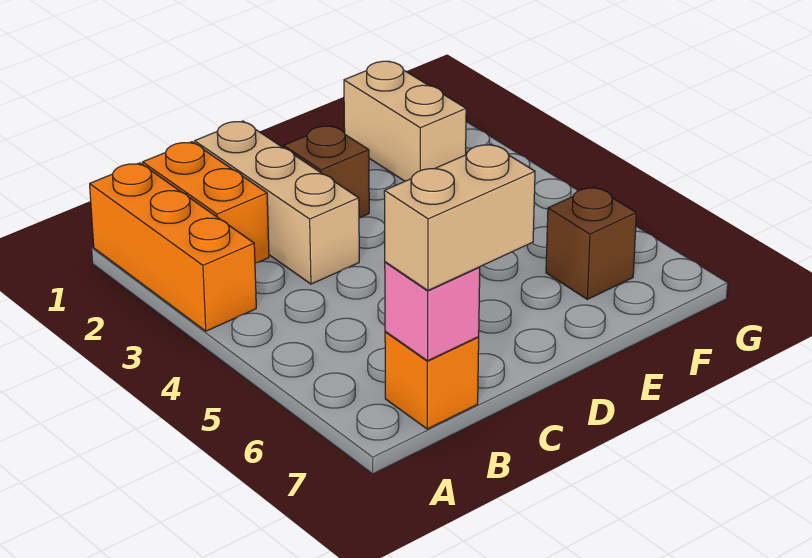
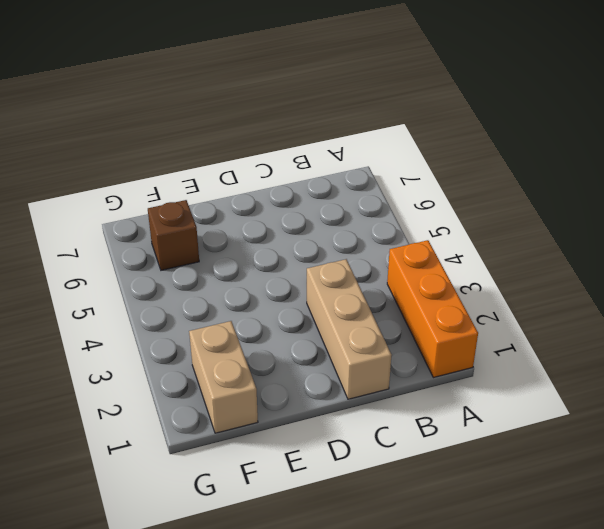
none -> orange 1x2 brick [143,142,269,263]
none -> orange 1x1 brick [385,332,479,429]

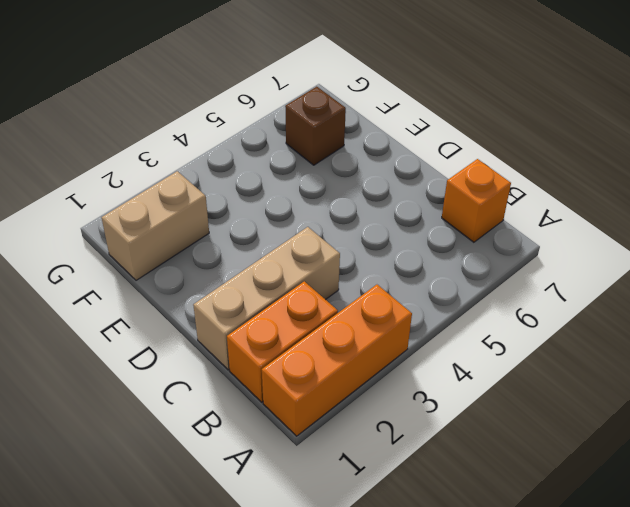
none -> brown 1x1 brick [284,126,369,218]
none -> pink 1x1 brick [385,262,480,361]

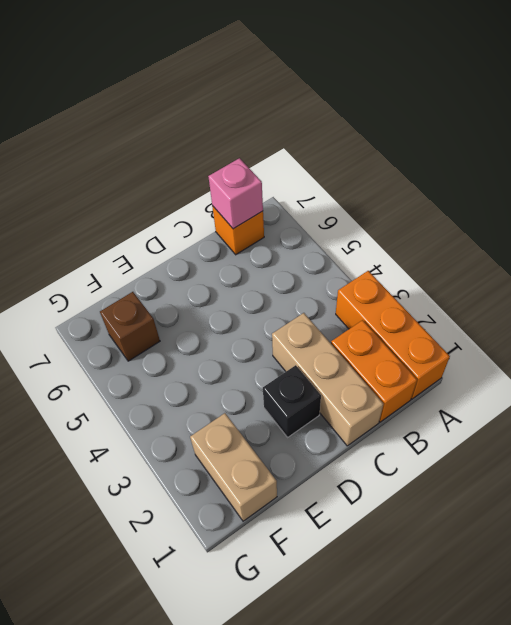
black 1x1 brick [263,365,321,437] -> brown 1x1 brick [284,126,369,218]
none -> tan 1x2 brick [384,144,535,290]

